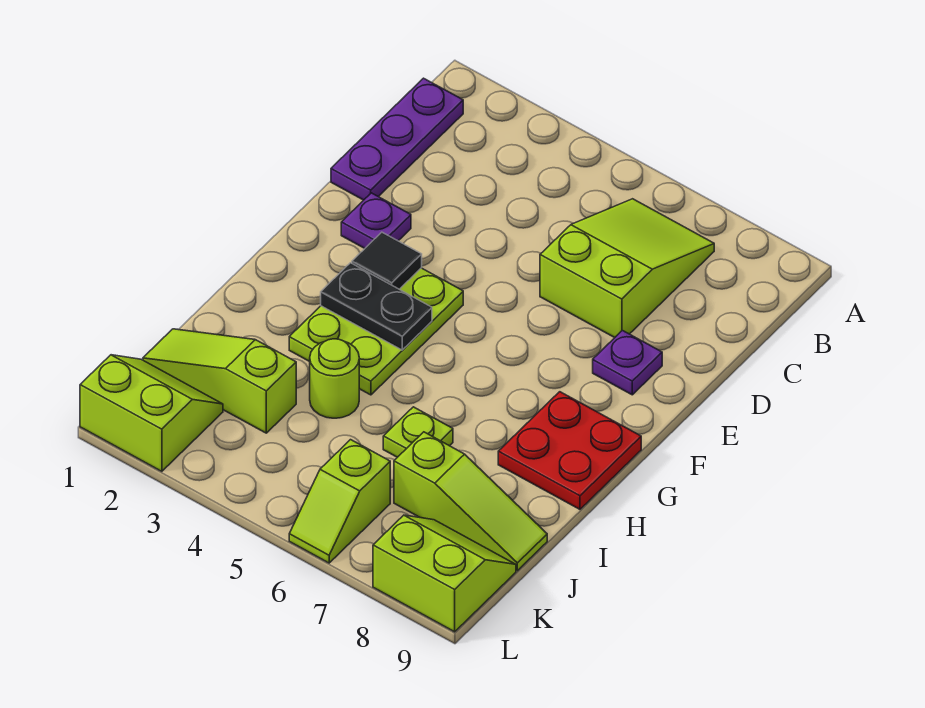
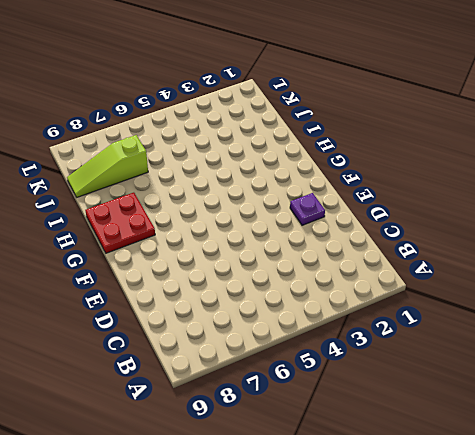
none -> purple 1x3 plate [331,78,463,200]
none -> lime 2x3 slope [540,199,714,338]
none -> purple 1x1 plate [593,330,662,395]

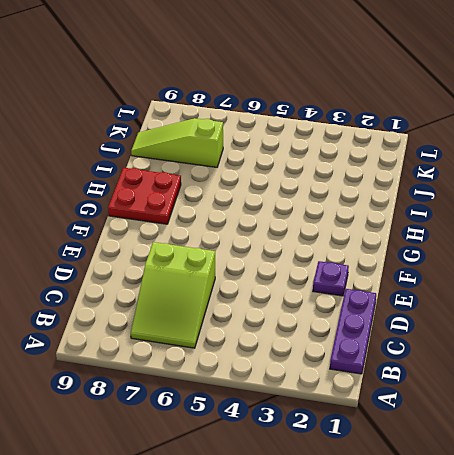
none -> purple 1x1 plate [593,330,662,395]
none -> lime 2x3 plate [289,268,463,395]
none -> lime 1x1 round brick [310,339,359,418]

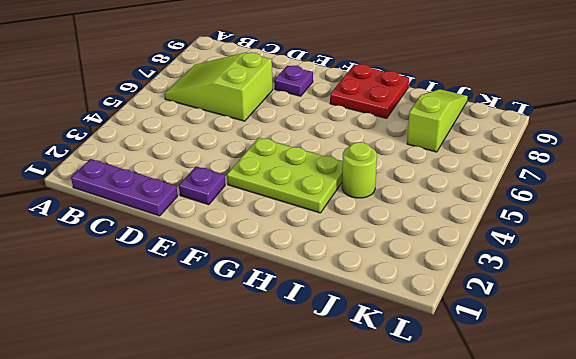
none -> lime 1x1 plate [383,407,453,457]
none -> lime 1x3 slope [143,329,296,433]
none -> lime 2x2 slope [80,355,223,471]

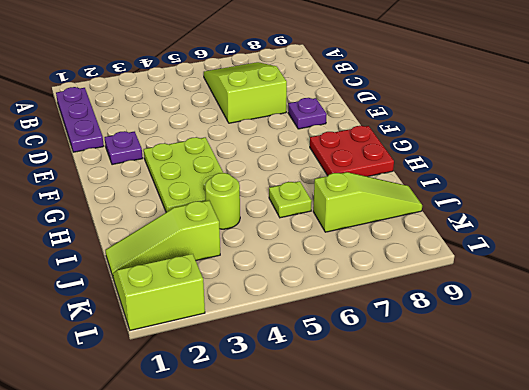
none -> lime 1x2 slope [289,440,390,563]
none -> lime 2x2 slope [373,515,516,632]
none -> black 1x1 tile [352,232,422,289]

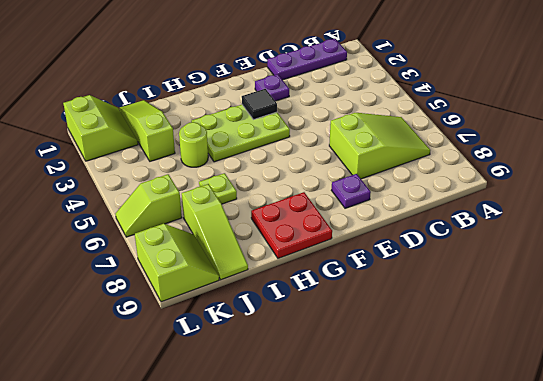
none -> black 1x2 plate [321,263,432,350]

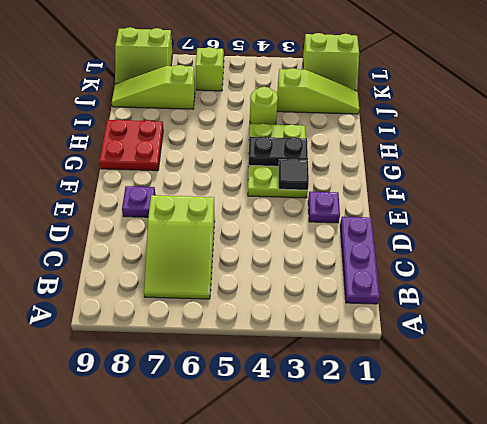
none -> lime 1x1 plate [383,407,453,457]

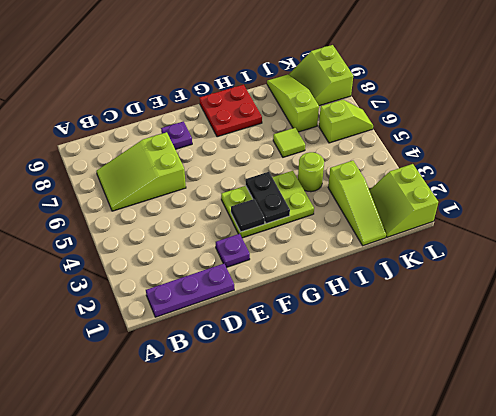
lime 1x1 tile [273,128,305,157] -> lime 1x1 plate [383,407,453,457]

